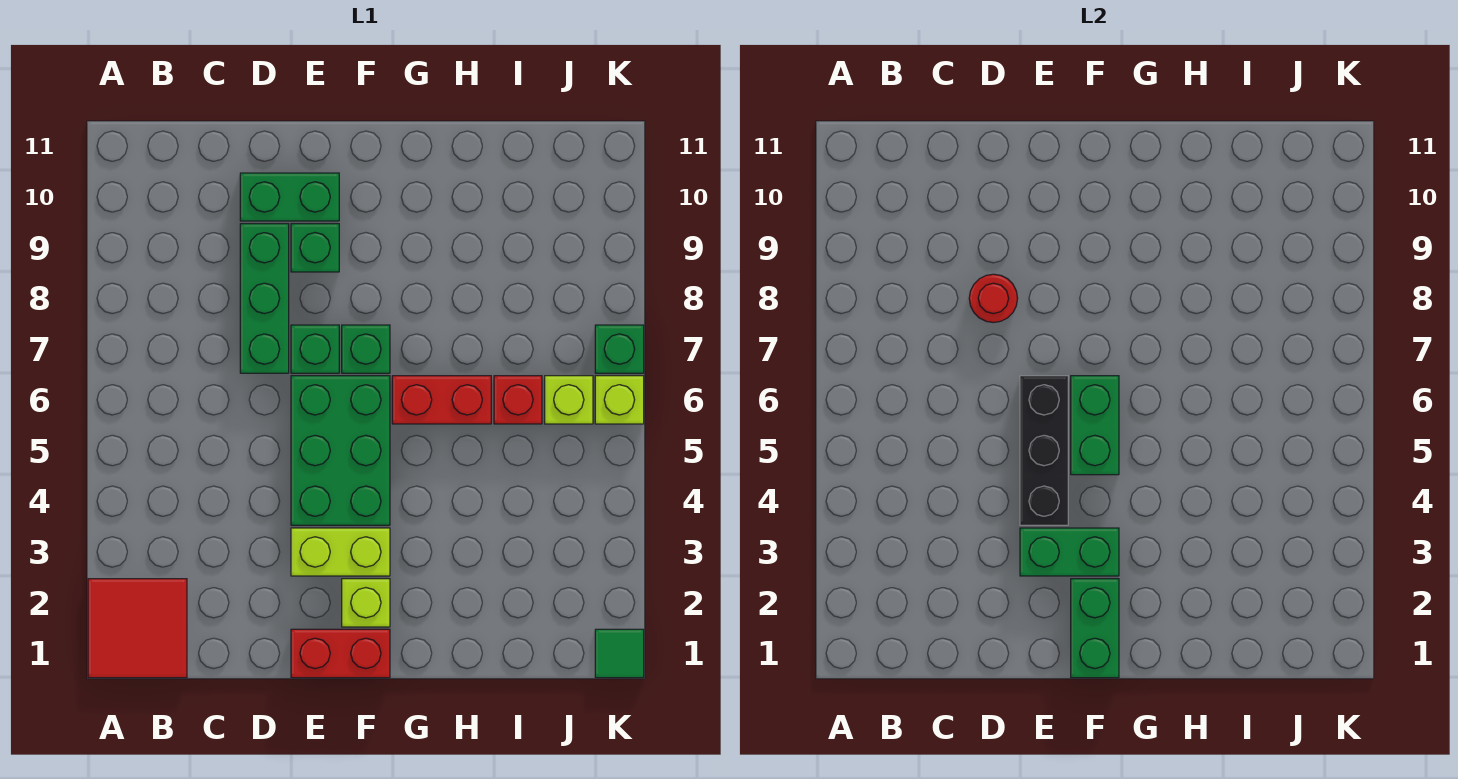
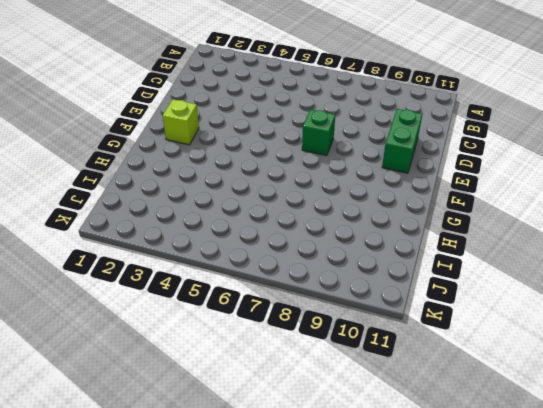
none -> red 2x2 tile [88,579,187,678]
none -> green 1x3 brick [240,224,289,373]
none -> red 1x2 brick [291,629,390,678]

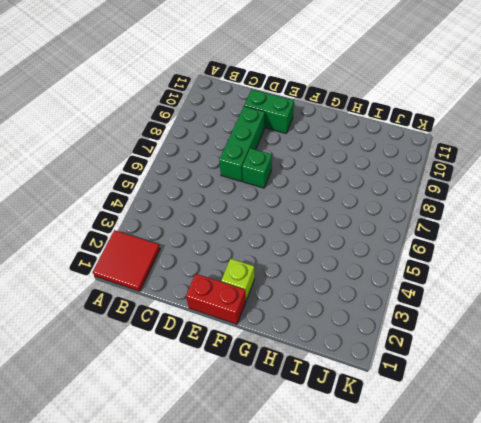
none -> lime 1x2 brick [291,528,390,576]
none -> green 2x3 brick [291,376,390,525]
none -> green 1x1 brick [291,224,339,272]

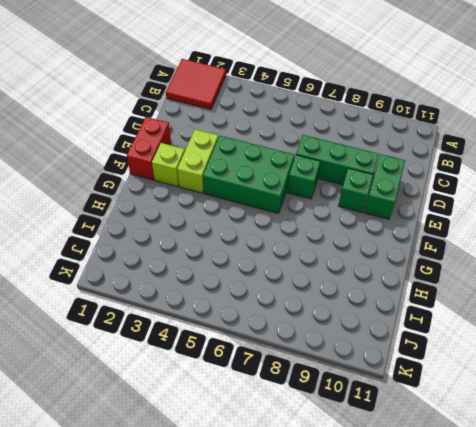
none -> green 1x1 brick [342,325,390,373]
none -> red 1x2 brick [392,376,491,424]
none -> red 1x1 brick [494,376,542,424]

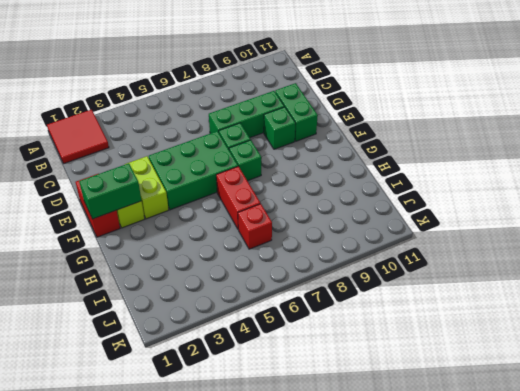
none -> lime 1x1 brick [545,376,593,424]
none -> green 1x1 tile [595,629,644,678]
none -> lime 1x1 brick [595,376,644,424]

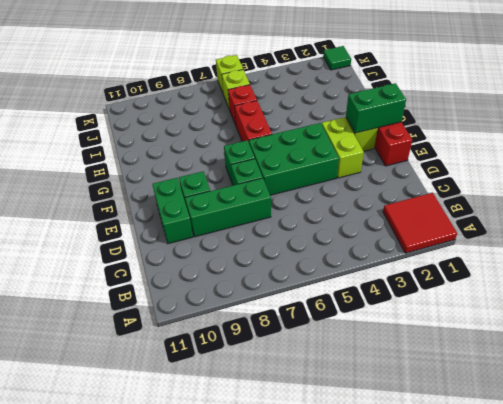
none -> green 1x1 brick [595,325,644,373]
none -> red 1x1 round brick [969,274,1018,323]
none -> green 1x2 brick [1020,528,1119,576]

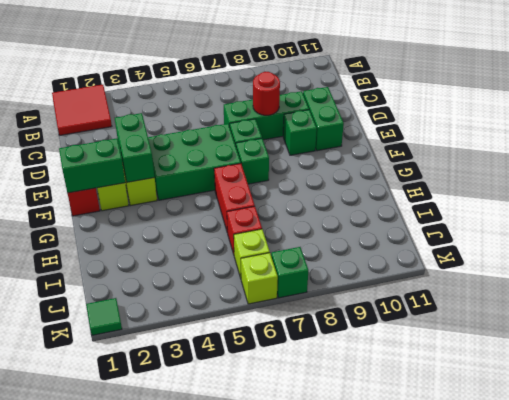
none -> black 1x3 brick [1020,376,1068,525]
none -> green 1x2 brick [1071,376,1119,475]

